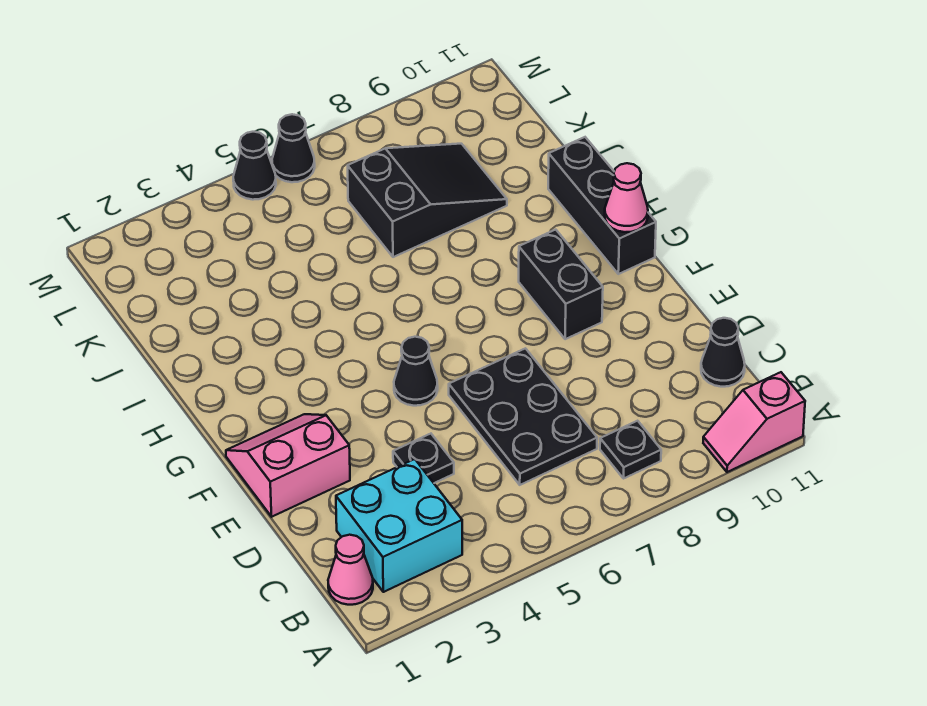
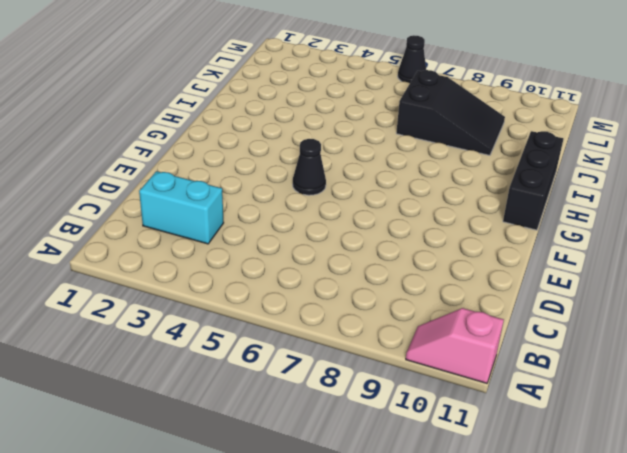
cyan 1x2 brick [139,171,224,244] -> cyan 2x2 brick [336,459,462,592]
none -> pink 1x1 cone [328,535,373,605]
none -> black 1x1 plate [600,421,661,479]
none -> black 2x3 plate [449,348,597,485]

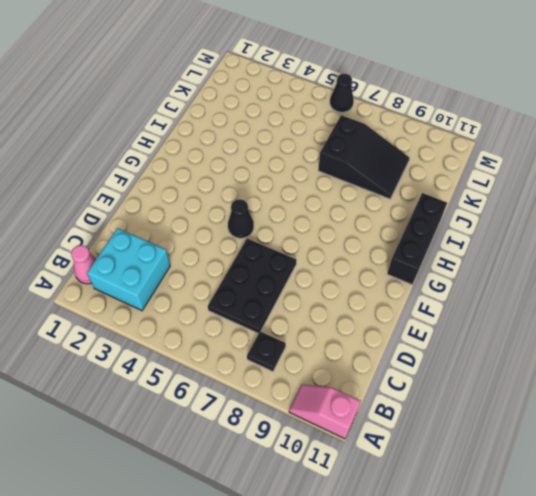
none -> black 1x1 cone [701,318,745,387]
none -> black 1x1 plate [393,434,454,483]
none -> pink 2x2 slope [226,414,350,517]

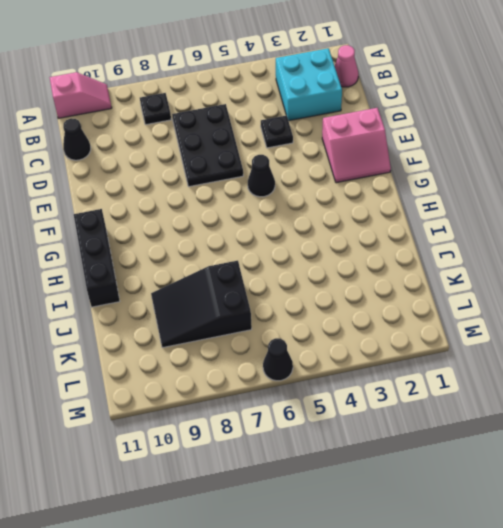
none -> black 1x2 brick [519,230,603,339]
none -> black 1x1 cone [233,132,276,200]
none -> pink 1x1 cone [605,163,648,232]

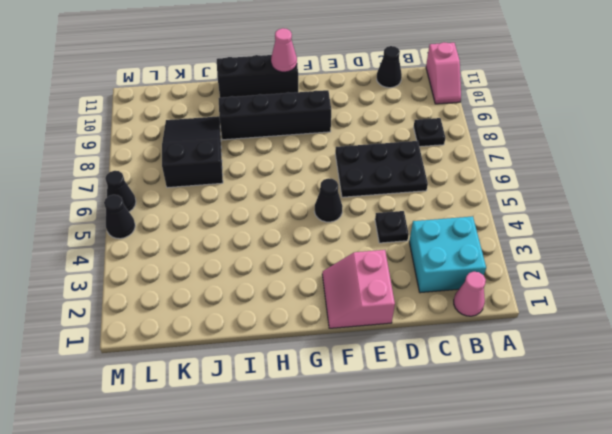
black 1x4 brick [219,90,331,140] -> black 1x2 brick [519,230,603,339]

